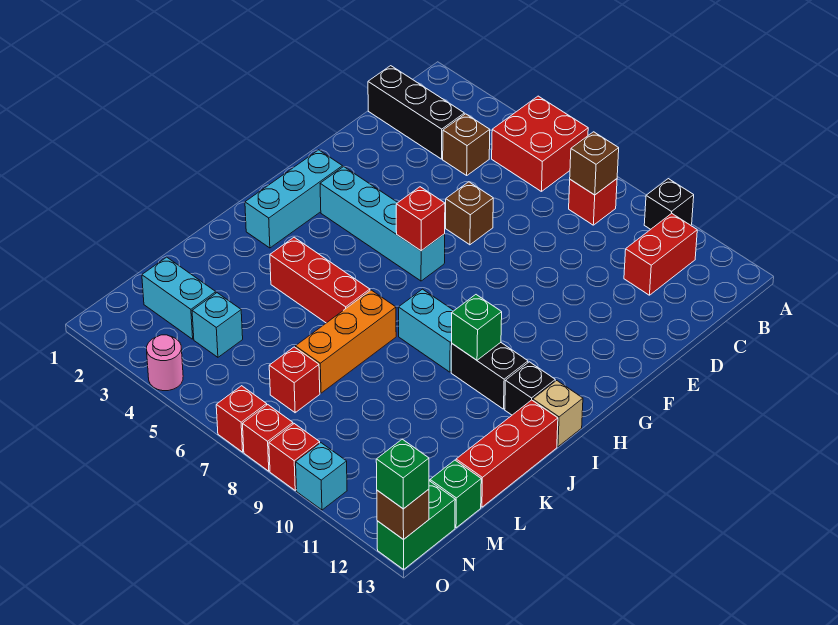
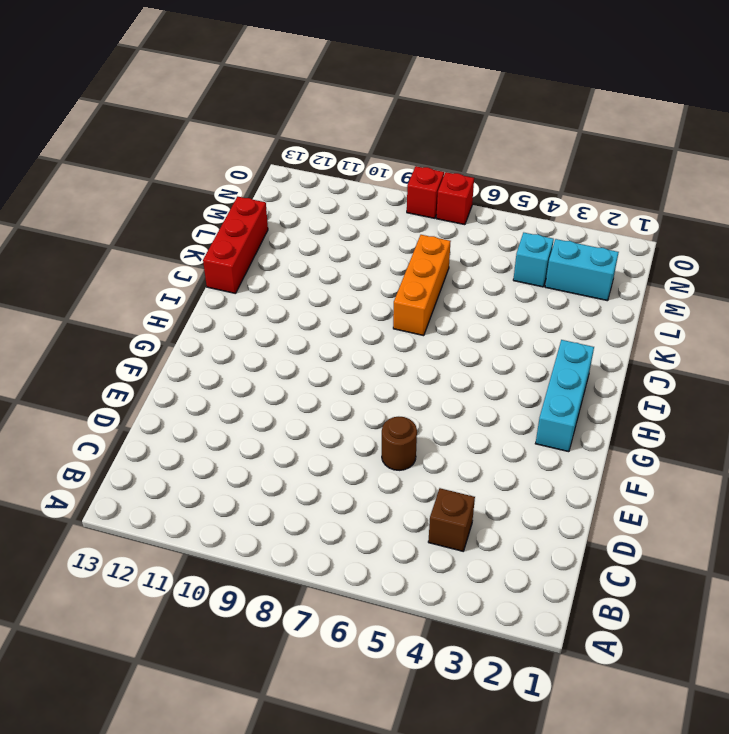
brown 1x1 round brick [382,417,417,470] -> brown 1x1 brick [446,182,493,245]
none -> red 2x2 brick [492,96,588,192]
none -> black 1x1 brick [644,179,694,229]
none -> red 1x1 brick [569,179,617,225]
none -> red 1x2 brick [624,213,697,295]

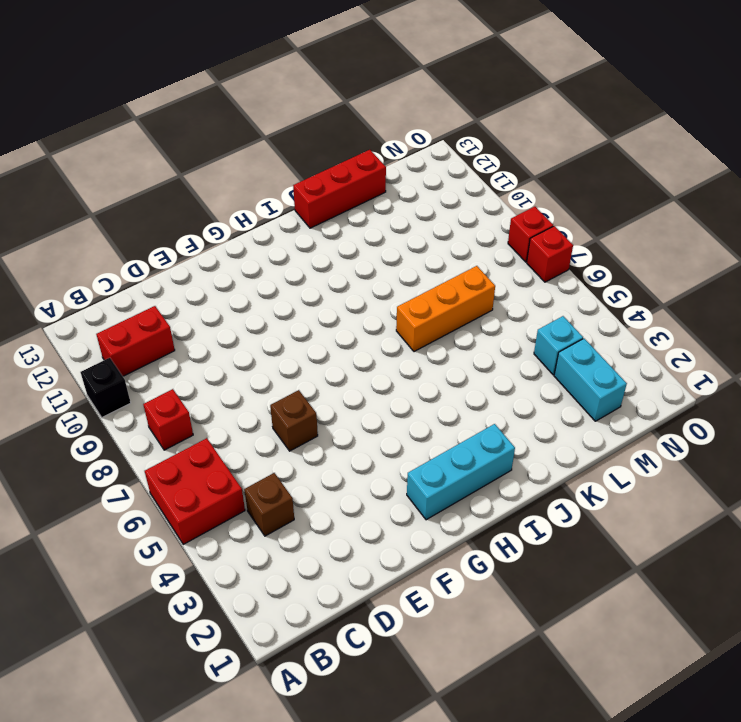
none -> black 1x3 brick [368,66,464,159]
none -> cyan 1x4 brick [320,167,445,281]
none -> cyan 1x2 brick [398,289,454,372]
none -> black 1x2 brick [451,343,528,409]

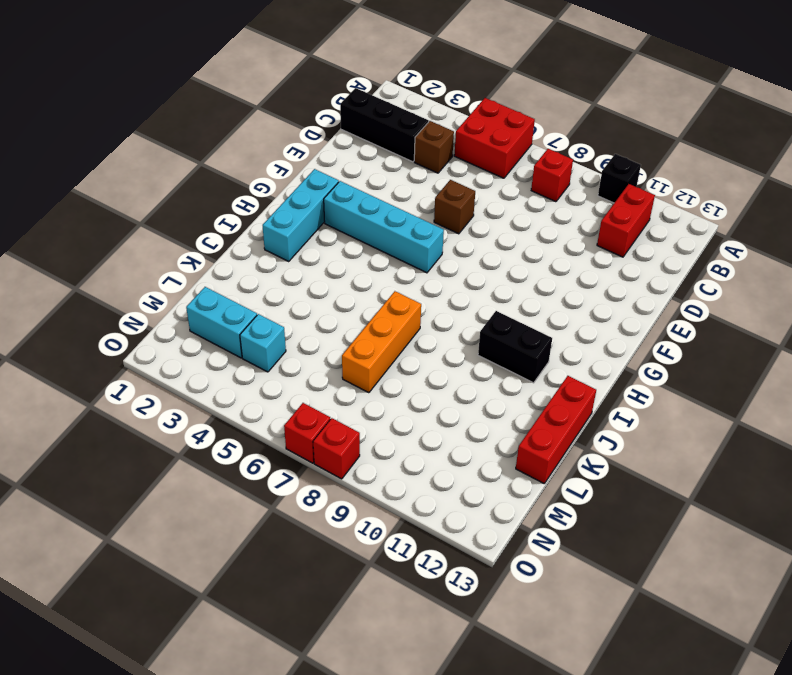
none -> cyan 1x2 brick [398,289,454,372]
none -> black 1x1 brick [505,362,555,415]
none -> tan 1x1 brick [533,381,583,447]
none -> red 1x3 brick [270,237,370,323]

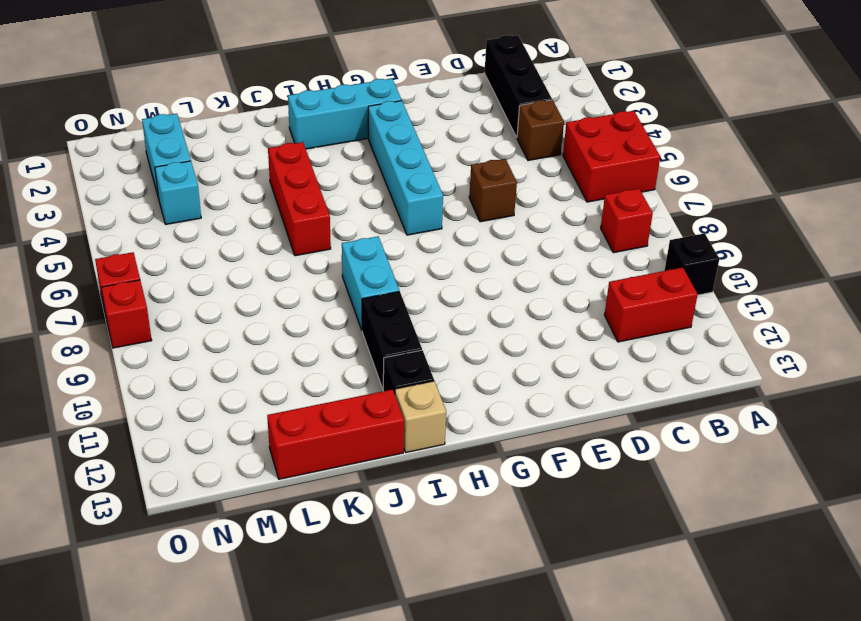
none -> orange 1x3 brick [295,290,396,393]
none -> red 1x1 brick [269,347,320,413]
none -> green 1x1 brick [430,460,481,528]
none -> green 1x2 brick [377,481,455,569]

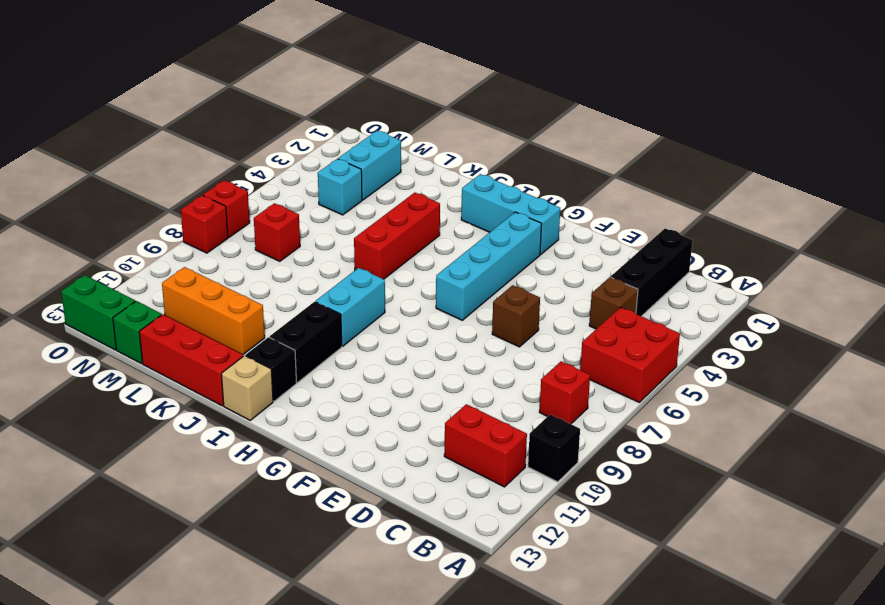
orange 1x3 brick [162,267,265,354] -> orange 1x3 brick moved to [295,290,396,393]
none -> pink 1x1 round brick [147,335,183,391]
none -> red 1x1 brick [269,424,320,490]
none -> cyan 1x1 brick [296,443,347,510]
none -> brown 1x1 brick [570,132,619,195]

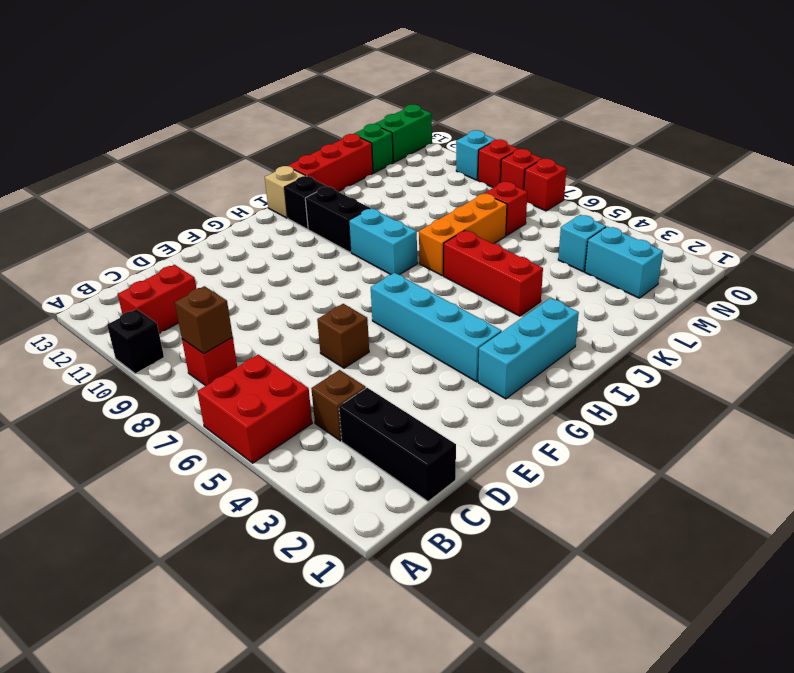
none -> pink 1x1 round brick [147,335,183,391]
none -> red 1x1 brick [396,187,445,251]
none -> green 1x1 brick [452,295,502,360]
none -> brown 1x1 brick [377,489,429,540]

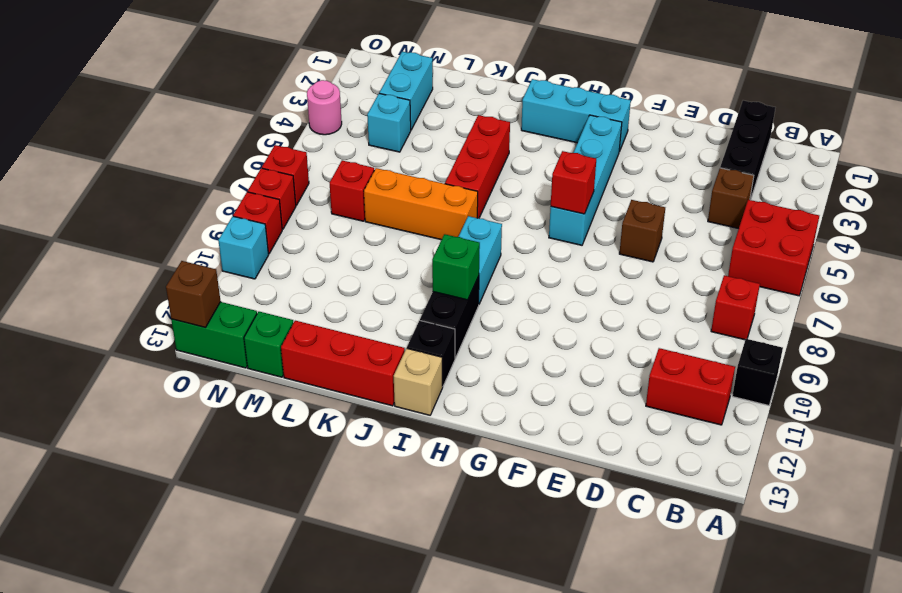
none -> brown 1x1 brick [570,132,619,195]
none -> green 1x1 brick [376,439,429,509]

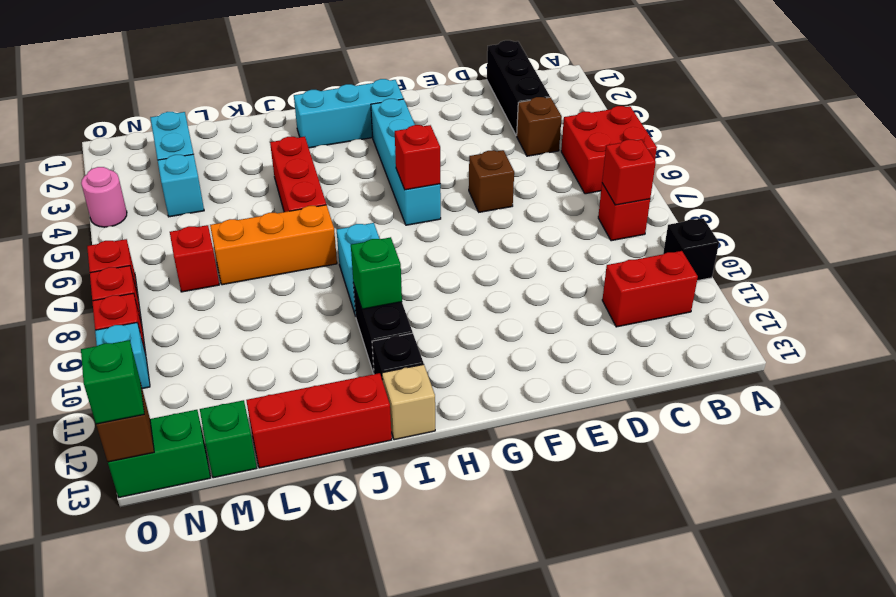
red 1x1 brick [602,140,656,205] -> brown 1x1 brick [570,132,619,195]

